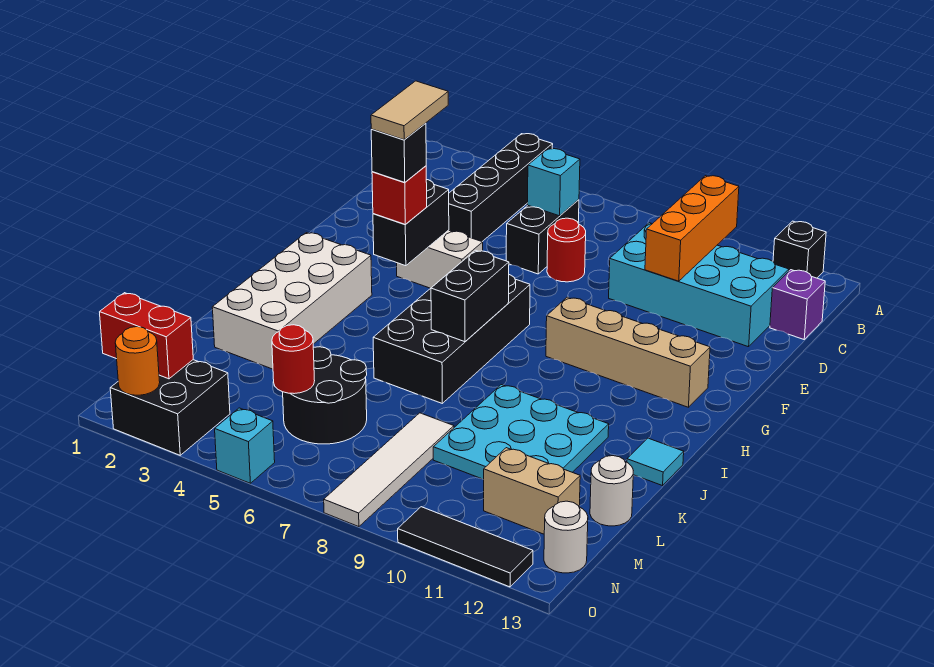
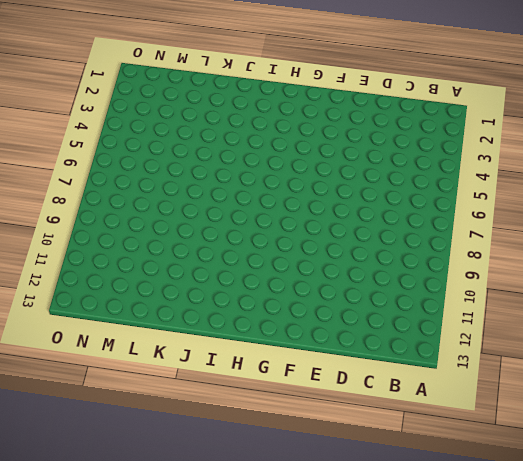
none -> black 1x4 brick [449,134,553,242]
none -> black 1x1 brick [773,221,826,278]
none -> black 1x2 brick [506,200,579,274]
none -> cyan 2x4 brick [609,223,789,347]

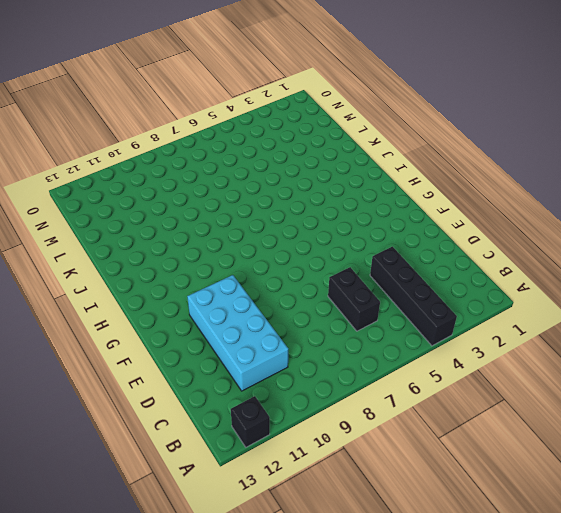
cyan 2x4 brick [187,275,288,391] -> cyan 2x4 brick turned to [609,223,789,347]
none -> purple 1x1 brick [770,270,825,339]
none -> red 1x1 round brick [547,218,586,282]
none -> white 1x2 brick [397,230,483,288]
none -> black 2x4 brick [373,265,530,403]

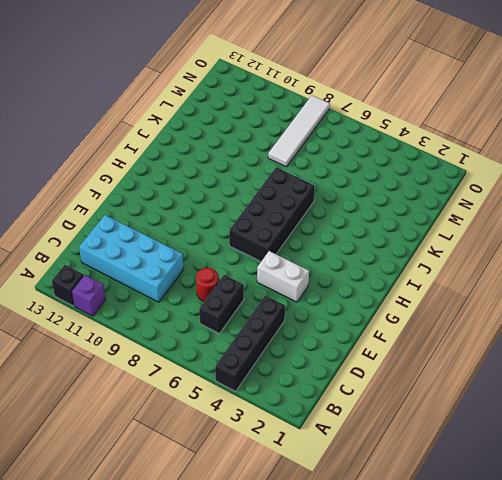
purple 1x1 brick [72,275,106,316] -> purple 1x1 brick moved to [770,270,825,339]
none -> tan 1x4 brick [546,297,710,407]
none -> white 2x4 brick [212,233,372,369]
none -> cyan 3x3 plate [433,385,609,479]
none -> cyan 1x1 tile [627,438,684,486]

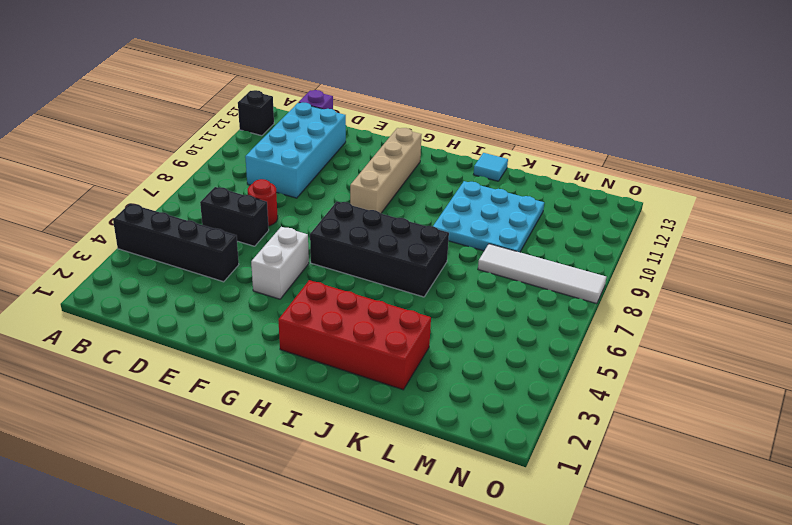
red 2x4 brick [278,280,431,390] -> white 2x4 brick [212,233,372,369]
none -> black 2x2 round brick [283,347,367,444]
none -> white 1x1 round brick [590,456,633,526]
none -> tan 1x2 brick [483,448,580,534]
none -> black 2x2 brick [110,360,230,455]

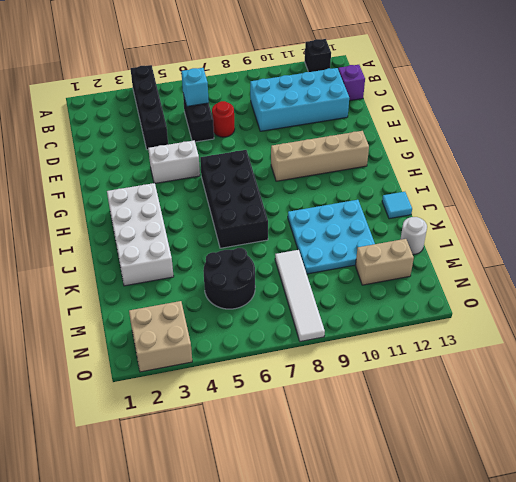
tan 2x2 brick [129,301,192,372] -> black 2x2 brick [110,360,230,455]
none -> white 1x1 round brick [544,501,588,573]
none -> cyan 1x1 brick [215,408,275,483]
none -> black 1x3 tile [398,507,533,587]
none -> orange 1x3 brick [645,176,739,281]

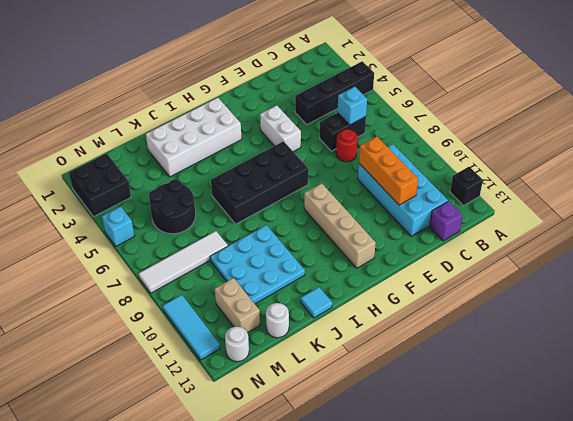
orange 1x3 brick [359,137,418,205] -> orange 1x3 brick turned to [645,176,739,281]
cyan 1x3 tile [163,295,220,360] -> black 1x3 tile [398,507,533,587]
none -> black 1x2 brick [373,180,449,266]
none -> black 1x2 brick [431,250,509,342]
none -> red 1x1 round brick [272,325,315,394]
none -> red 1x2 brick [100,293,193,379]

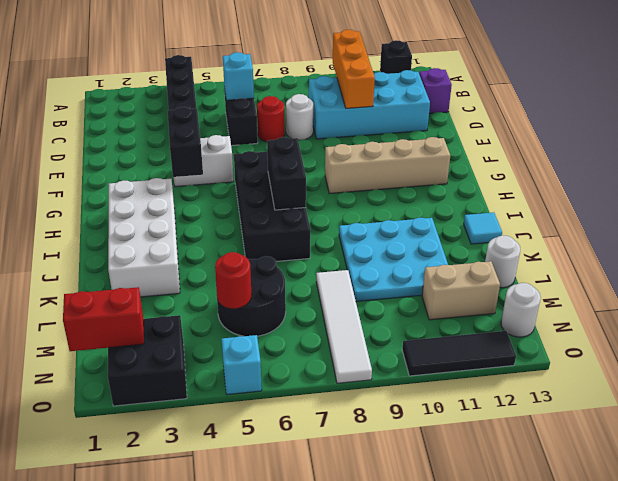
white 1x1 round brick [286,94,313,140] -> none
none -> orange 1x1 round brick [115,327,160,395]
none -> red 1x1 brick [372,166,427,224]
none -> black 1x1 brick [371,123,426,183]
none -> tan 1x2 tile [371,81,448,140]

